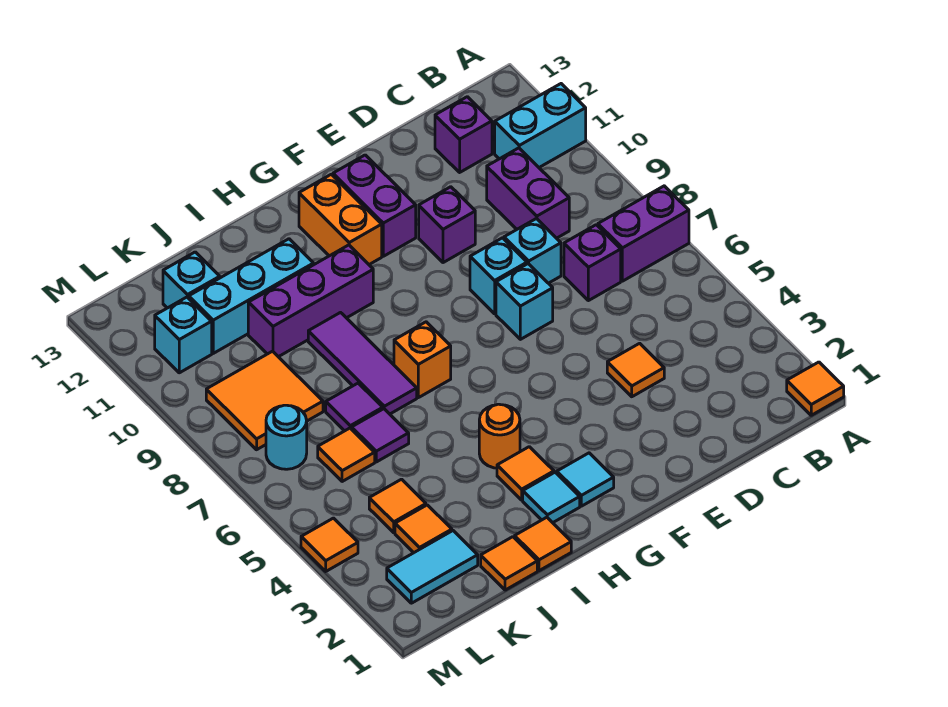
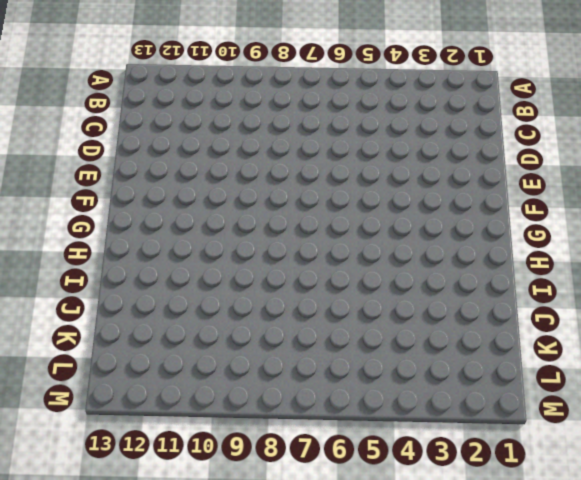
none -> orange 1x1 tile [787,362,844,415]
none -> purple 1x2 brick [598,186,689,281]
none -> cyan 1x2 brick [495,84,586,167]
none -> purple 1x1 brick [564,225,621,301]

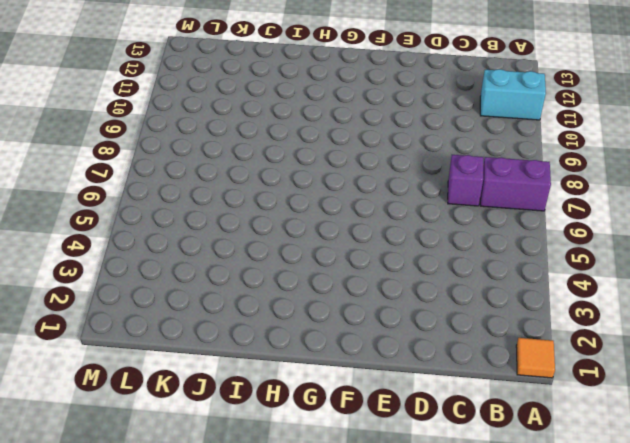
none -> purple 1x2 brick [487,148,569,238]
none -> purple 1x1 brick [435,97,492,172]
none -> orange 1x1 tile [607,343,664,397]
none -> cyan 1x1 brick [504,219,561,283]

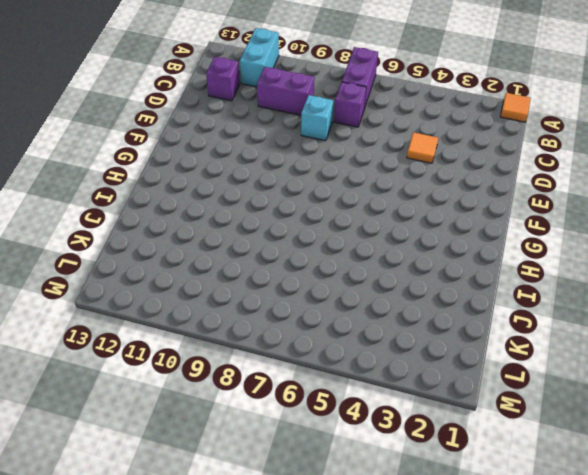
none -> cyan 1x1 brick [496,264,553,339]
none -> cyan 1x1 brick [470,238,527,314]
none -> purple 1x1 brick [419,187,475,263]
none -> purple 1x2 brick [333,155,416,256]

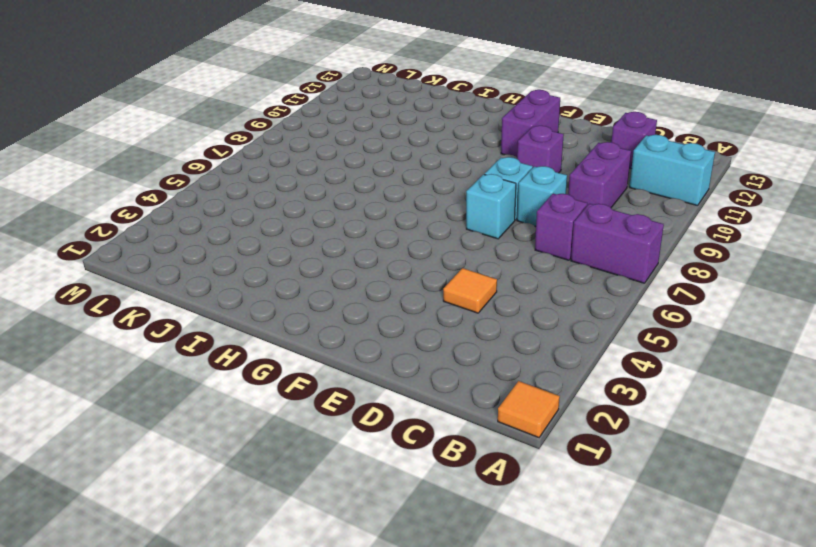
none -> cyan 1x1 tile [557,453,614,506]
none -> orange 1x2 brick [299,174,382,264]
none -> cyan 1x1 tile [523,472,580,523]
none -> orange 1x1 tile [497,447,554,500]

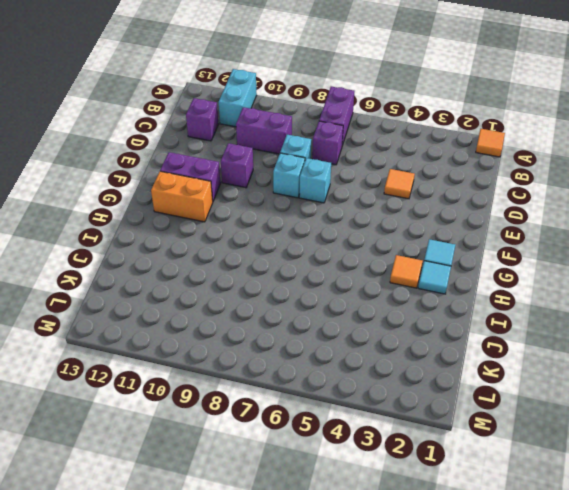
none -> orange 1x1 round brick [479,404,520,468]
none -> orange 1x1 brick [394,322,451,398]
none -> purple 1x3 brick [248,245,373,357]
none -> orange 1x1 tile [515,517,571,571]

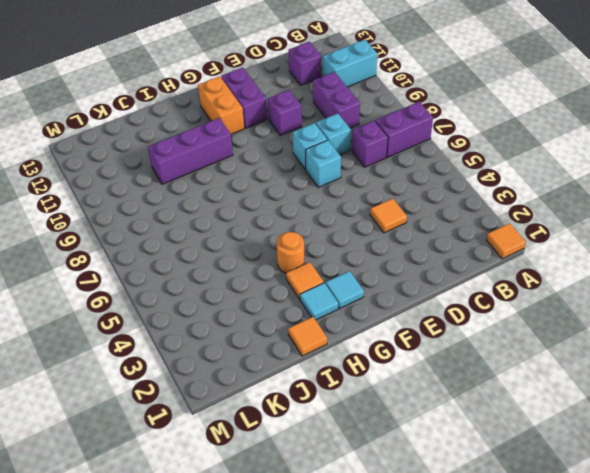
none -> orange 1x1 brick [394,322,451,398]
none -> purple 1x3 tile [308,313,417,414]
none -> cyan 1x3 brick [189,239,314,353]
none -> orange 1x1 tile [481,537,537,590]

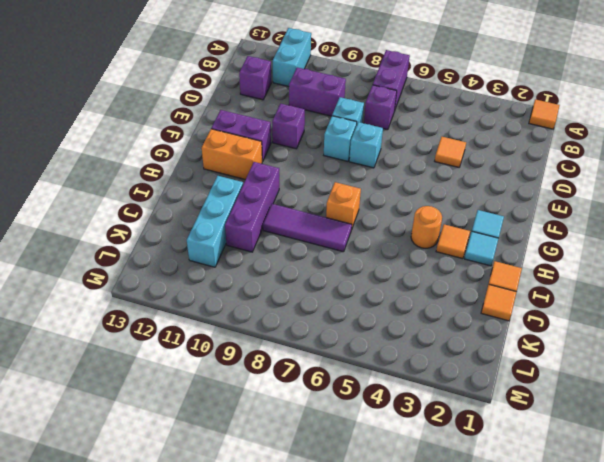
none -> purple 1x1 tile [352,409,409,462]
none -> purple 1x1 tile [326,383,383,431]
none -> cyan 1x2 tile [387,531,478,603]
none -> orange 1x1 tile [395,505,452,553]

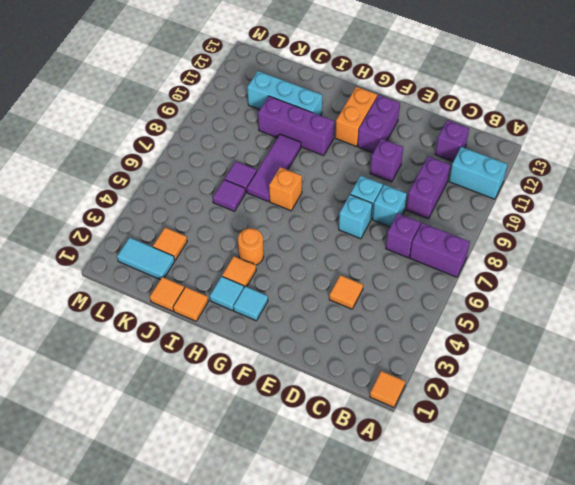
none -> orange 1x1 tile [369,479,426,533]
none -> orange 1x1 tile [318,428,375,482]
none -> orange 2x2 tile [206,351,323,450]
none -> cyan 1x1 brick [163,252,220,308]

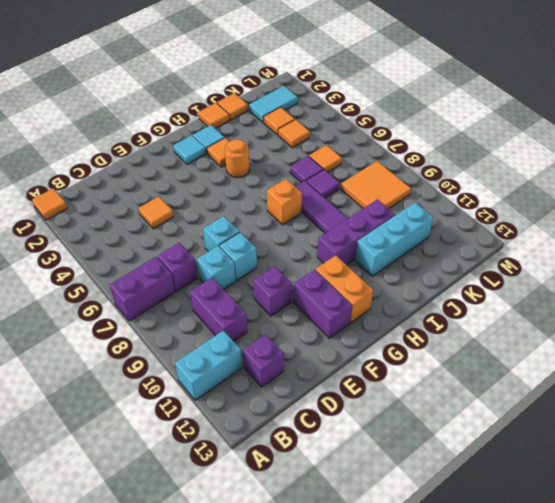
none -> cyan 1x1 brick [163,252,220,308]
none -> cyan 1x1 round brick [266,405,307,469]
none -> cyan 1x1 brick [155,297,212,373]
none -> orange 1x1 tile [301,518,358,571]

